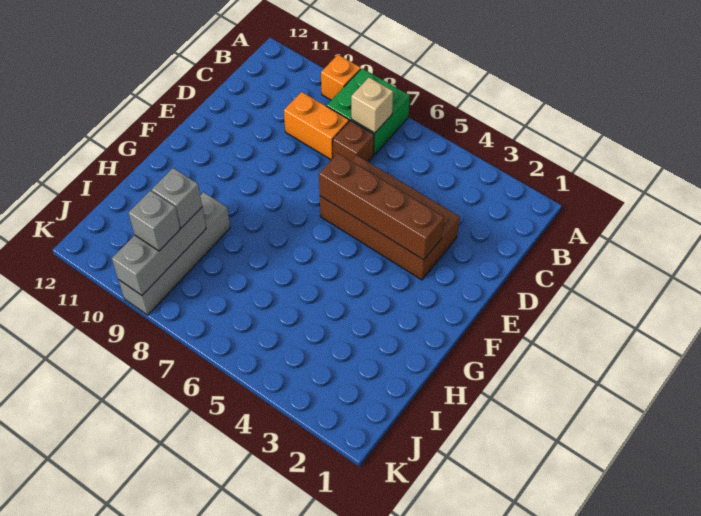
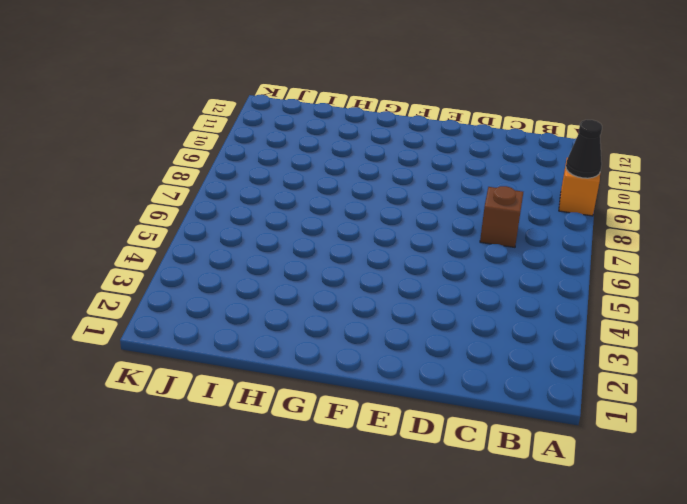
black 1x1 cone [566,120,602,178] -> none
none -> green 2x2 brick [327,68,410,155]
none -> orange 1x2 brick [284,92,349,160]

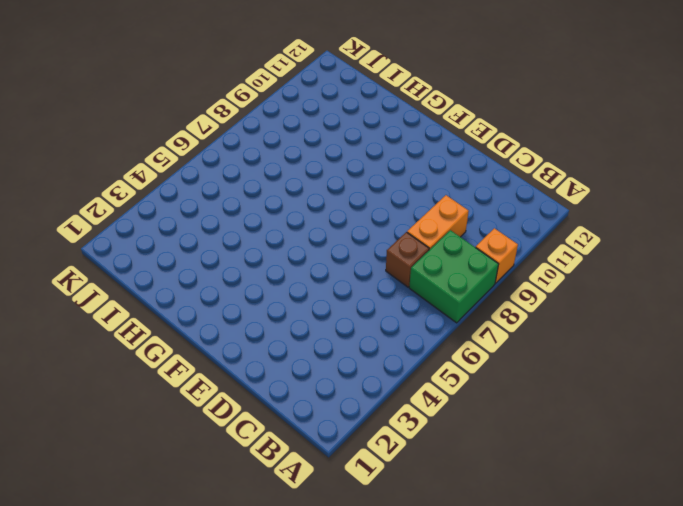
none -> brown 2x4 brick [320,156,460,280]
none -> grey 1x4 brick [119,192,230,315]

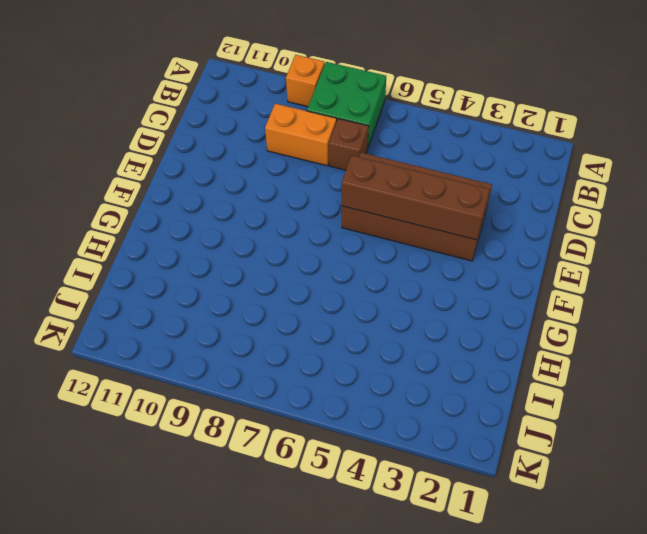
none -> grey 1x4 brick [119,192,230,315]
none -> tan 1x1 brick [351,77,393,133]

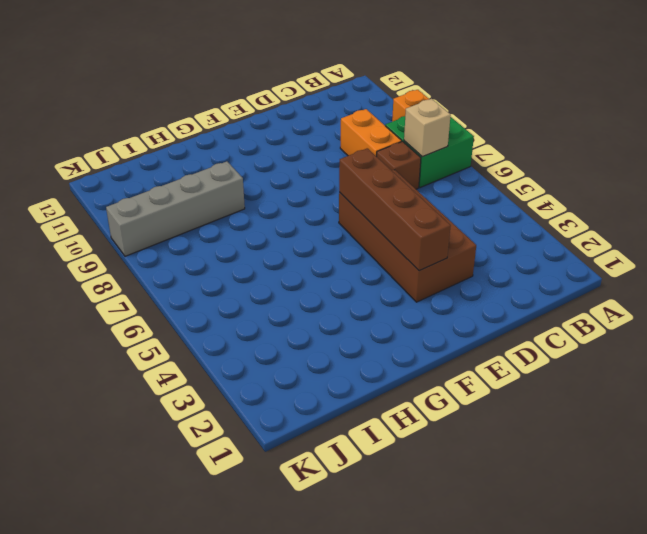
none -> grey 1x3 brick [112,207,206,295]
none -> grey 1x1 brick [152,168,202,228]

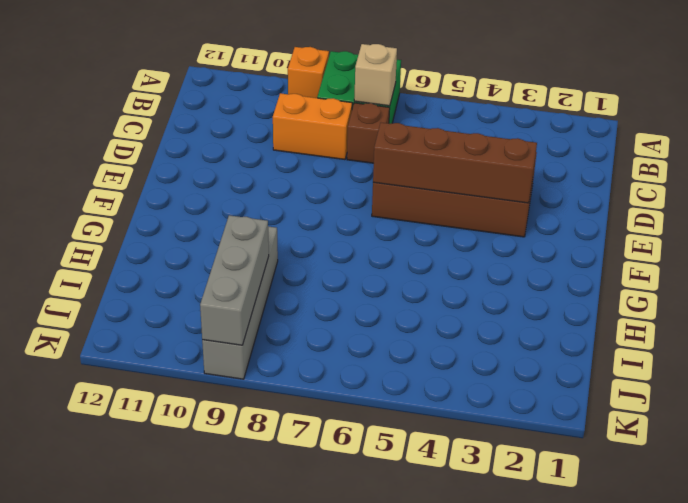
none -> grey 1x1 brick [152,168,202,228]
none -> grey 1x1 brick [129,191,180,251]

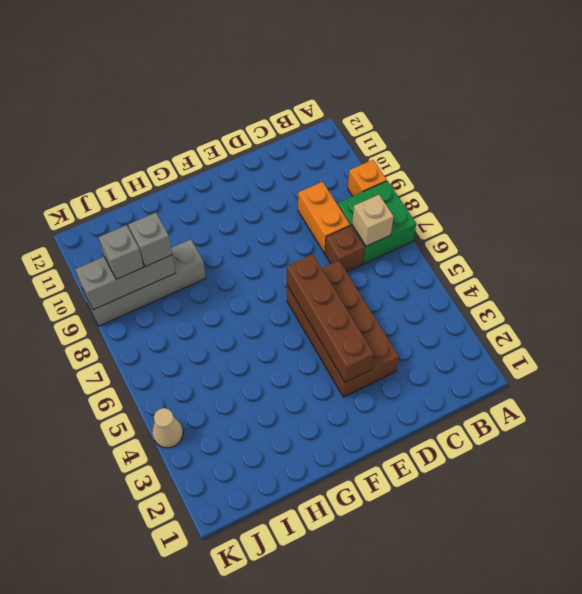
tan 1x1 cone [152,408,183,448] -> none

